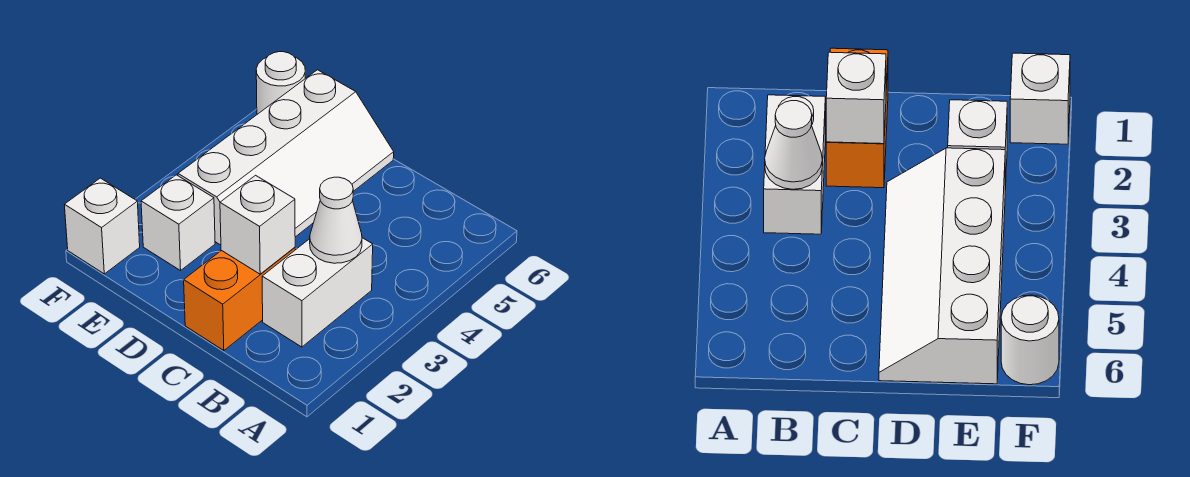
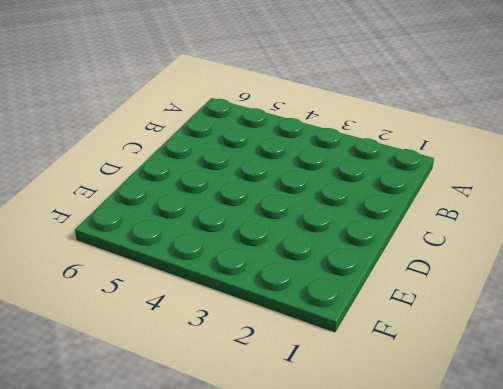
none -> white 1x2 brick [262,238,373,347]
none -> orange 1x2 brick [184,247,295,351]

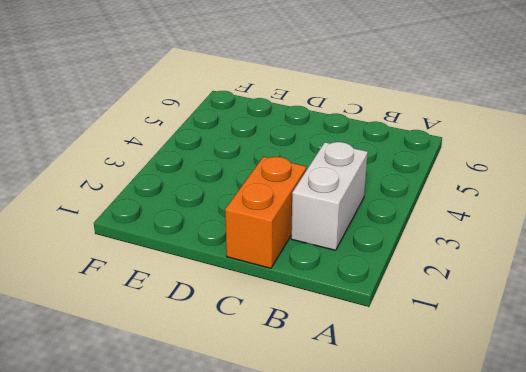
none -> white 2x4 slope [178,70,394,245]
none -> white 1x1 brick [141,175,215,271]

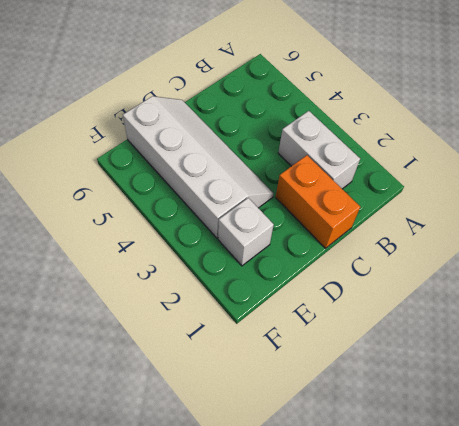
none -> white 1x1 brick [64,178,140,274]
none -> white 1x1 round brick [256,52,305,114]

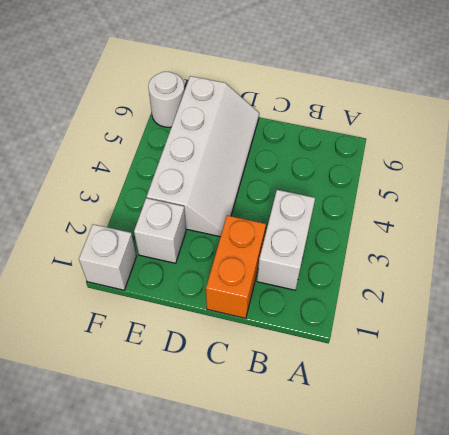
none -> white 1x1 cone [310,177,362,263]
none -> white 1x1 brick [220,175,295,274]

